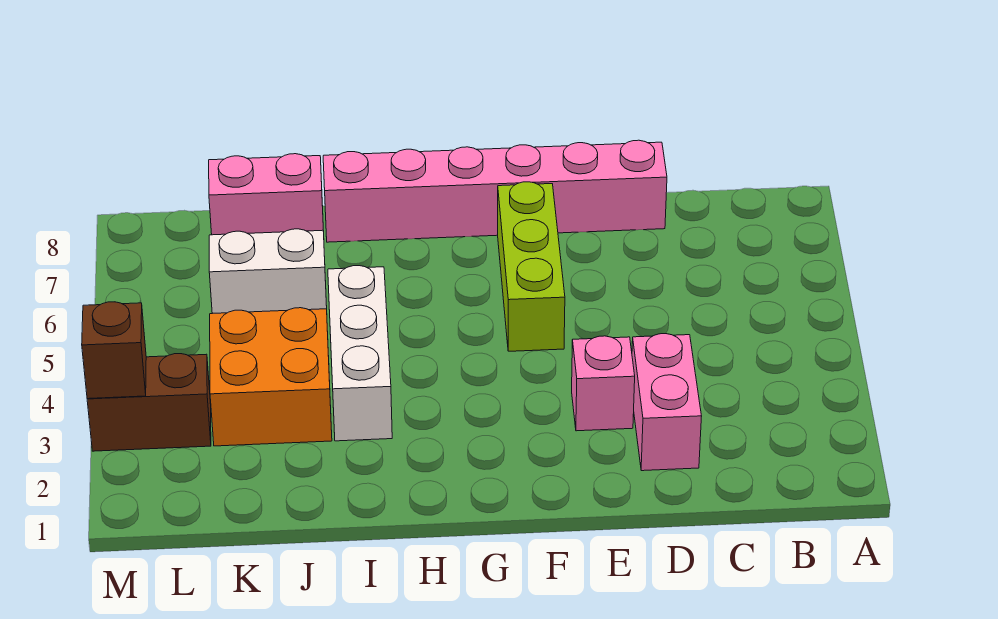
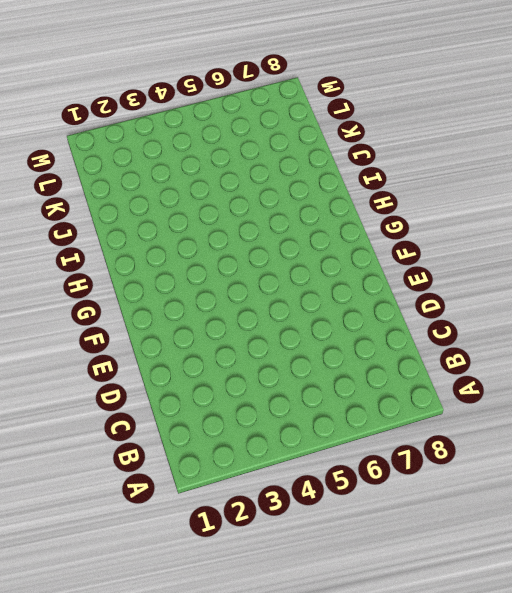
none -> pink 1x2 brick [632,334,702,471]
none -> pink 1x6 brick [323,140,667,242]

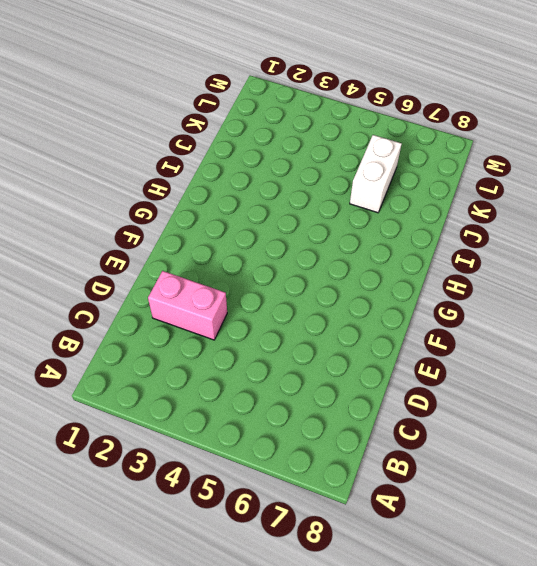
none -> pink 1x6 brick [323,140,667,242]
none -> pink 1x1 brick [572,336,635,431]

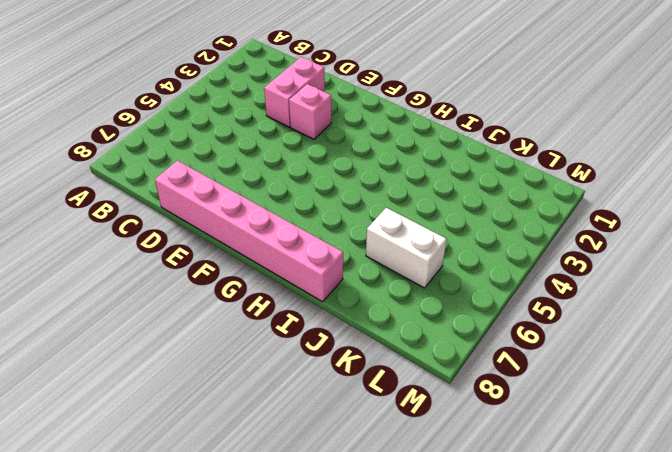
none -> lime 1x3 brick [498,182,565,351]
none -> white 1x3 brick [328,266,392,441]

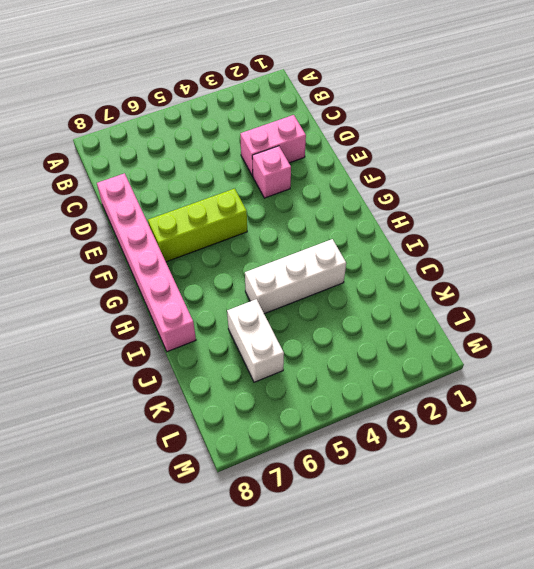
none -> orange 2x2 brick [210,308,332,446]
none -> pink 1x2 brick [209,154,323,235]

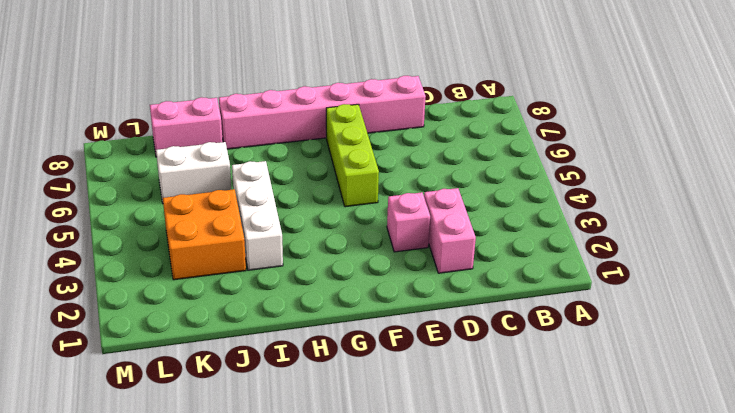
none -> brown 1x2 brick [87,354,211,451]
none -> brown 1x1 brick [82,302,146,399]

